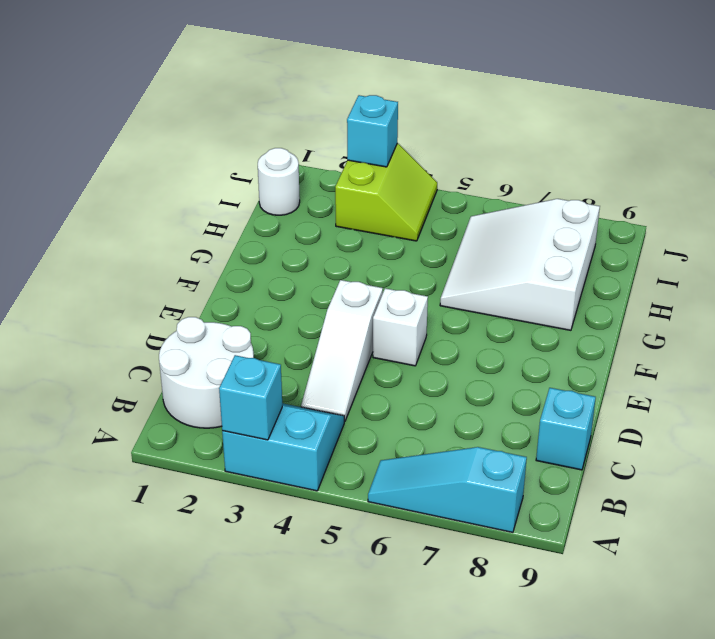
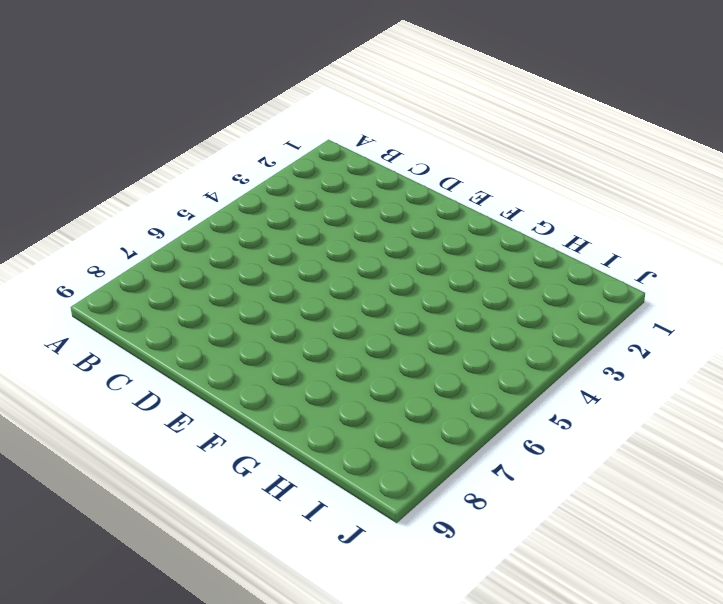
none -> cyan 2x2 slope [222,403,344,491]
none -> cyan 1x3 slope [368,447,527,532]

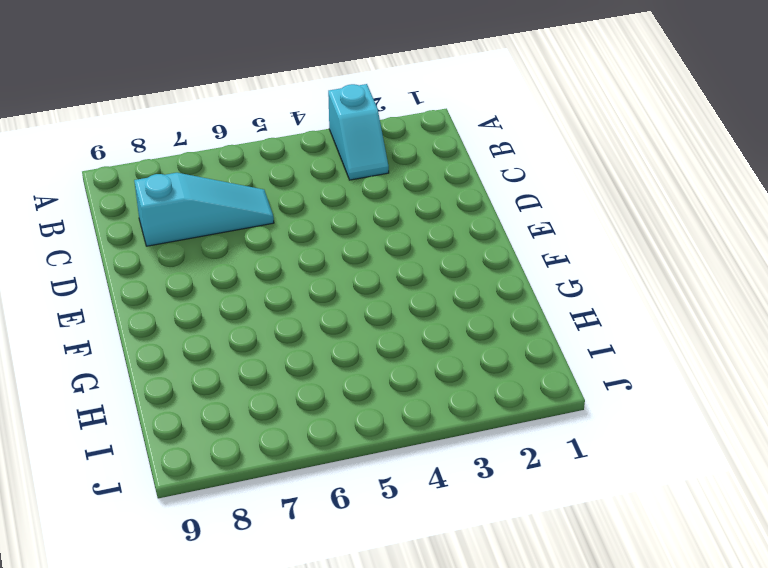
cyan 1x2 slope [328,84,389,180] -> cyan 2x2 slope [222,403,344,491]
cyan 1x3 slope [134,173,274,246] -> cyan 1x3 slope moved to [368,447,527,532]
none -> white 2x2 round brick [159,317,254,428]
none -> white 1x3 slope [301,280,383,422]

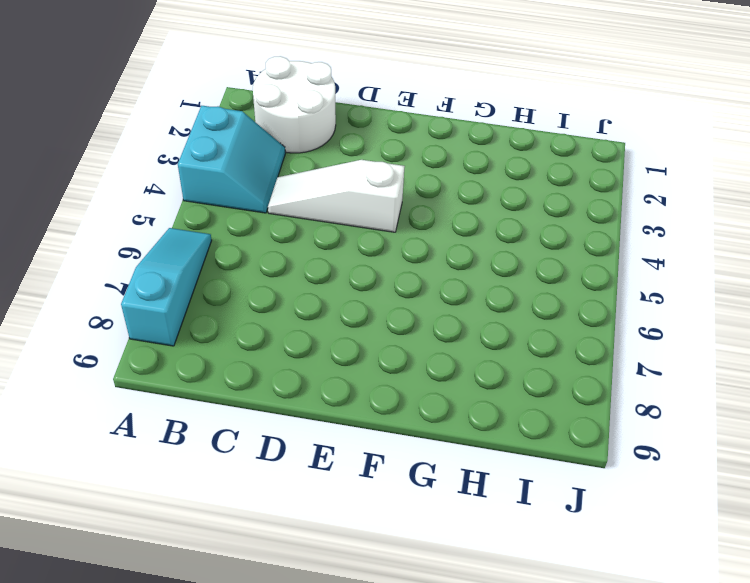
none -> cyan 1x1 brick [536,388,596,470]
none -> white 1x1 brick [373,288,428,366]

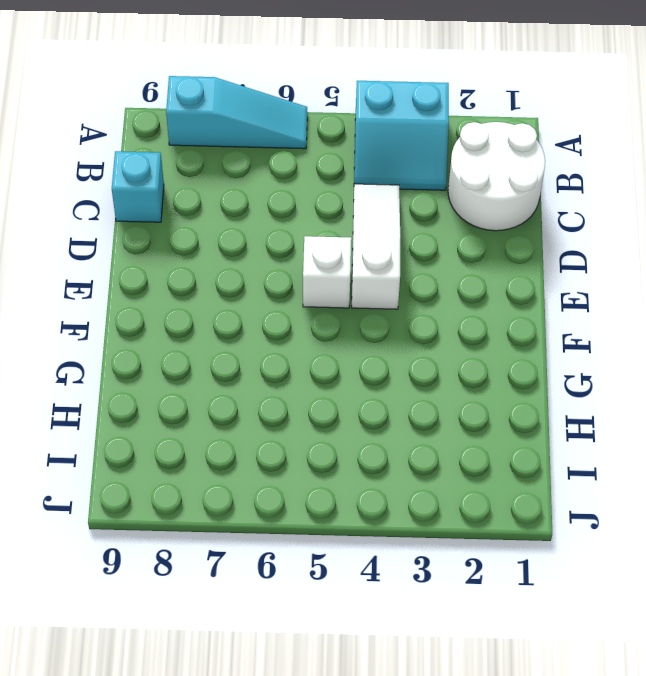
none -> white 3x3 slope [440,199,600,330]
none -> white 1x1 round brick [258,148,300,215]

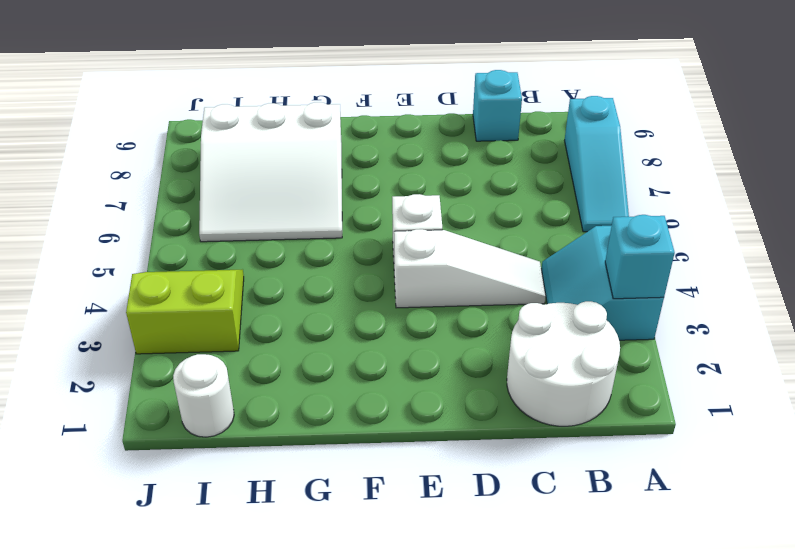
none -> cyan 1x1 brick [347,95,398,167]

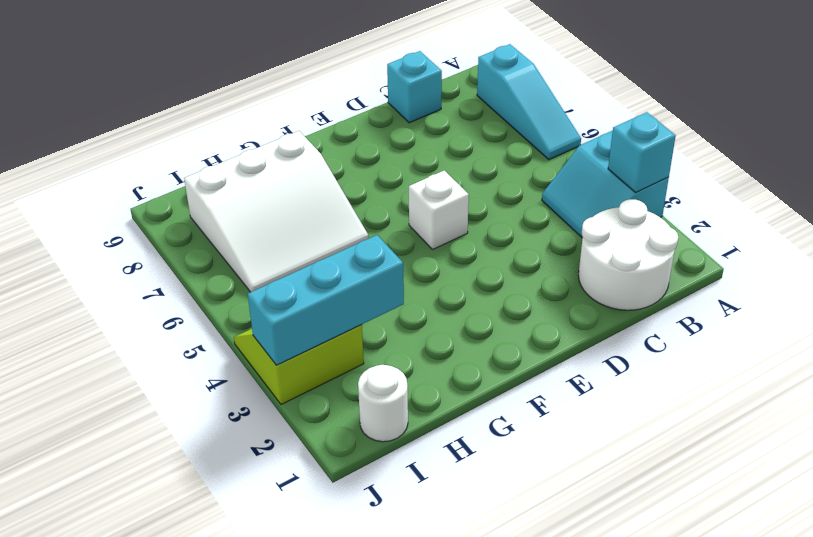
cyan 1x3 brick [248,235,404,365] -> cyan 1x1 brick [347,95,398,167]
none -> white 1x3 slope [301,280,383,422]

